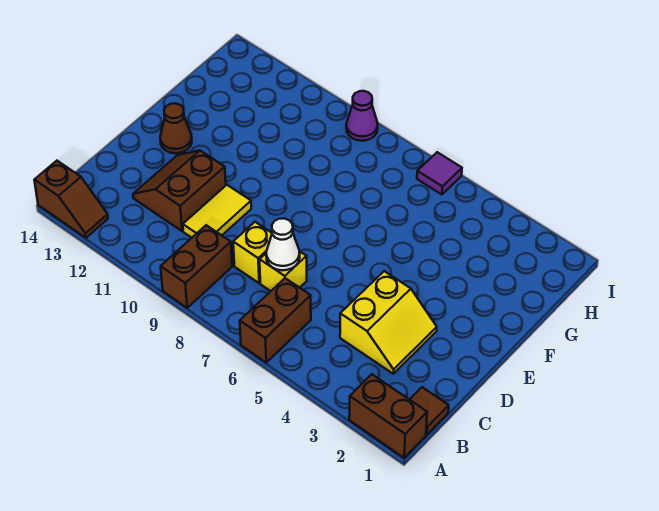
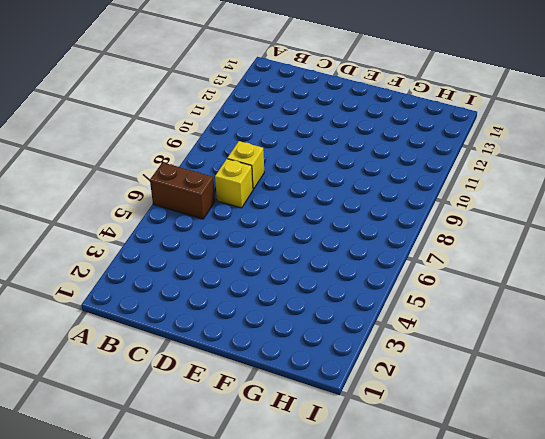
none -> brown 1x2 brick [349,374,427,458]
none -> brown 1x2 brick [161,225,232,308]
none -> brown 1x2 slope [34,161,108,238]

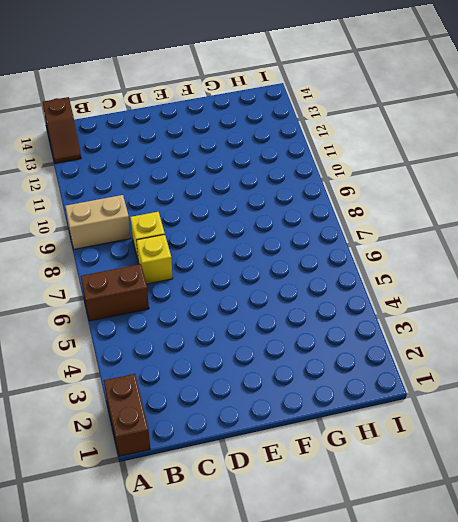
tan 1x2 brick [65,195,131,249] -> brown 1x2 brick [161,225,232,308]
none -> brown 1x1 tile [410,387,449,435]
none -> yellow 2x2 slope [340,271,437,374]
none -> yellow 1x2 tile [183,185,251,238]

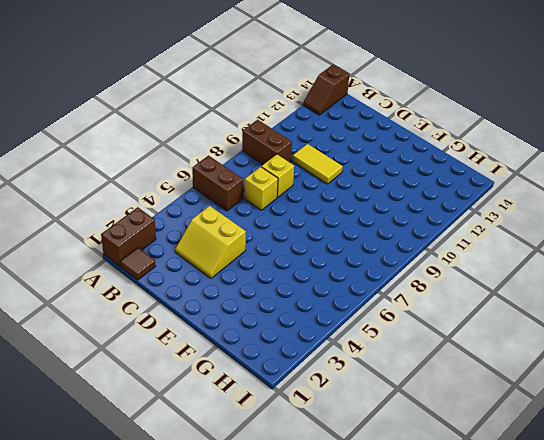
none -> brown 2x2 slope [133,150,226,231]
none -> brown 1x1 cone [160,103,192,153]
none -> purple 1x1 tile [417,152,462,195]

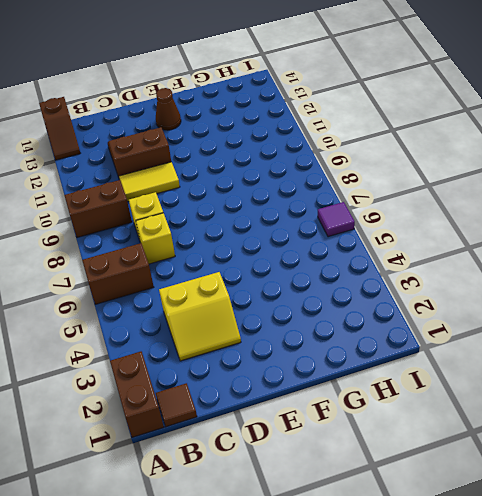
none -> purple 1x1 cone [346,91,378,141]
none -> white 1x1 cone [266,219,300,270]

